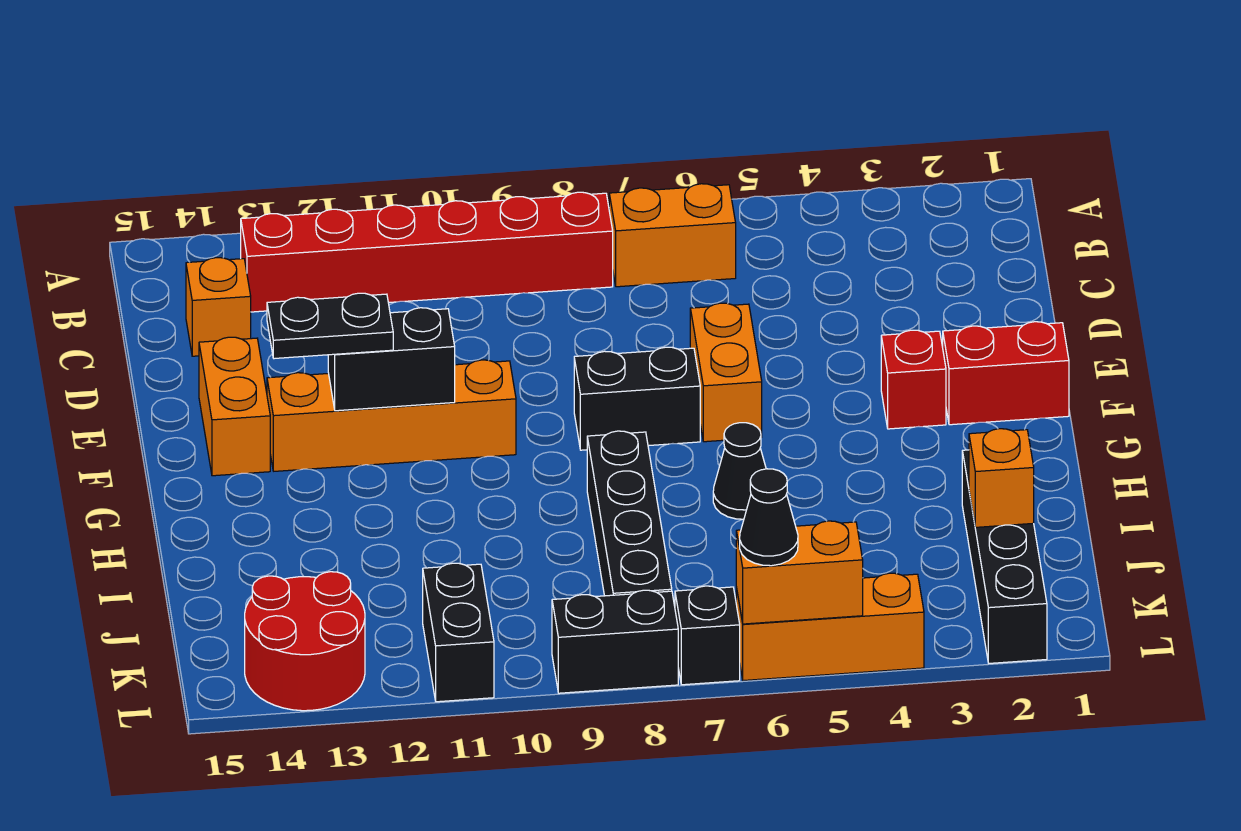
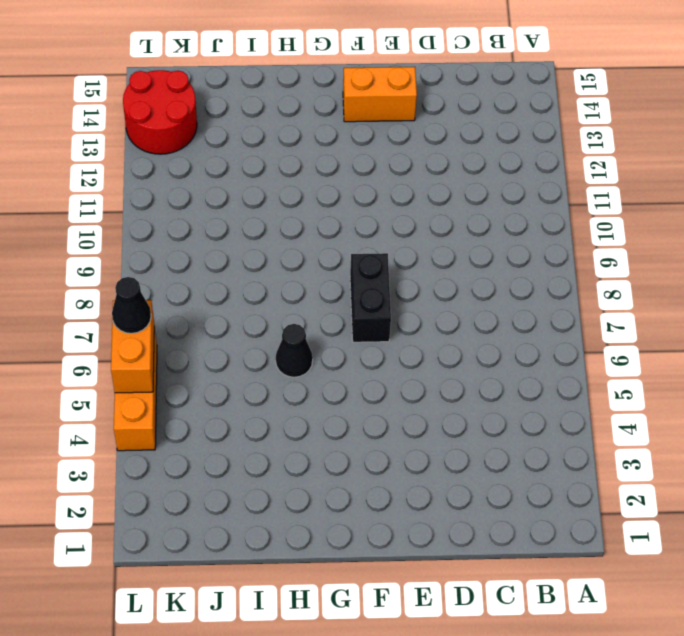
none -> orange 1x2 brick [609,184,736,287]
none -> red 1x6 brick [241,192,613,312]
none -> orange 1x1 brick [186,258,251,356]

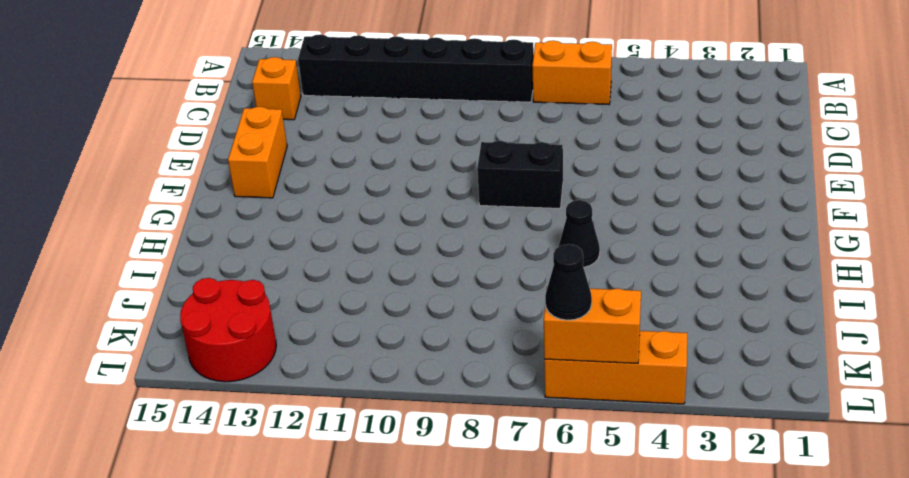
black 1x6 brick [298,34,534,102] -> red 1x6 brick [241,192,613,312]
none -> orange 1x2 brick [690,303,762,442]
none -> red 1x2 brick [943,322,1069,425]
none -> red 1x1 brick [881,330,946,429]

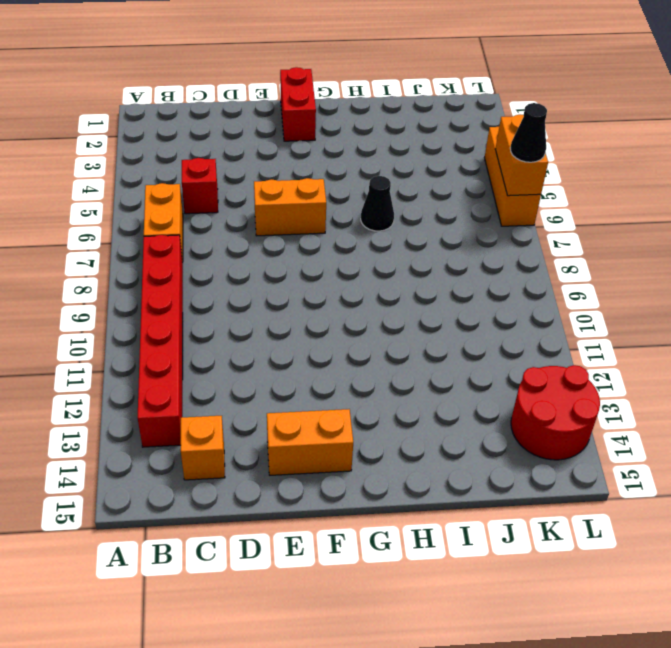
red 1x1 brick [182,158,218,214] -> red 1x1 brick moved to [881,330,946,429]
none -> black 1x2 brick [574,347,700,450]
none -> orange 1x4 brick [267,360,516,471]
none -> black 1x4 brick [587,431,672,596]

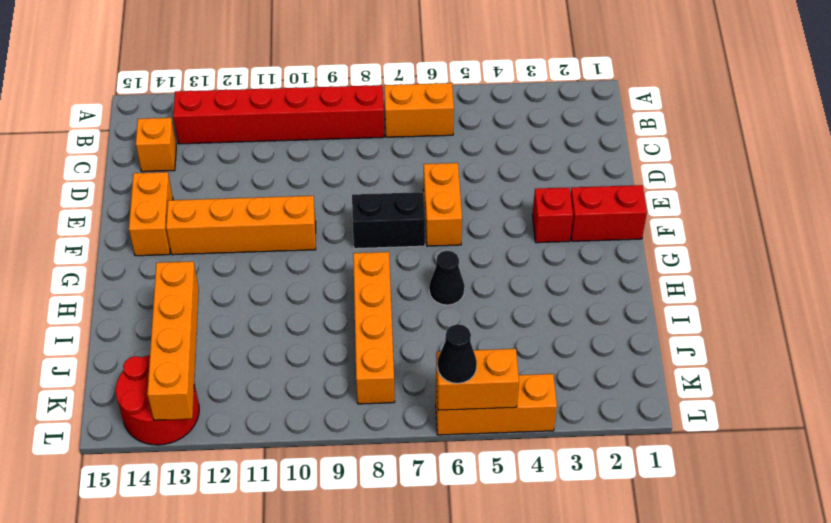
orange 1x4 brick [353,252,395,404] -> black 1x4 brick [587,431,672,596]
orange 1x4 brick [147,261,199,420] -> none
none -> black 1x4 brick [962,450,1047,663]
none -> black 1x2 brick [423,563,494,702]
none -> black 1x1 brick [675,586,740,685]

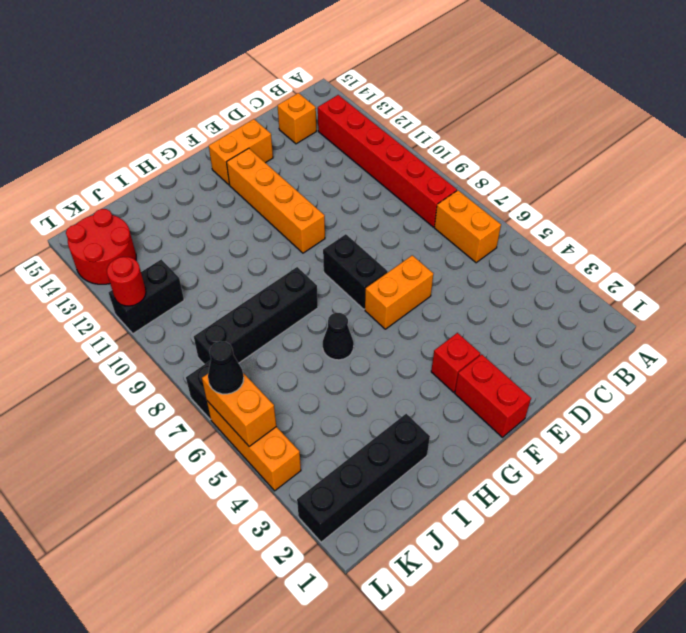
red 1x1 round brick [107,257,146,306] -> none
none -> black 1x2 brick [552,590,678,693]
none -> black 1x2 brick [328,308,455,411]
none -> orange 1x1 brick [969,429,1034,527]

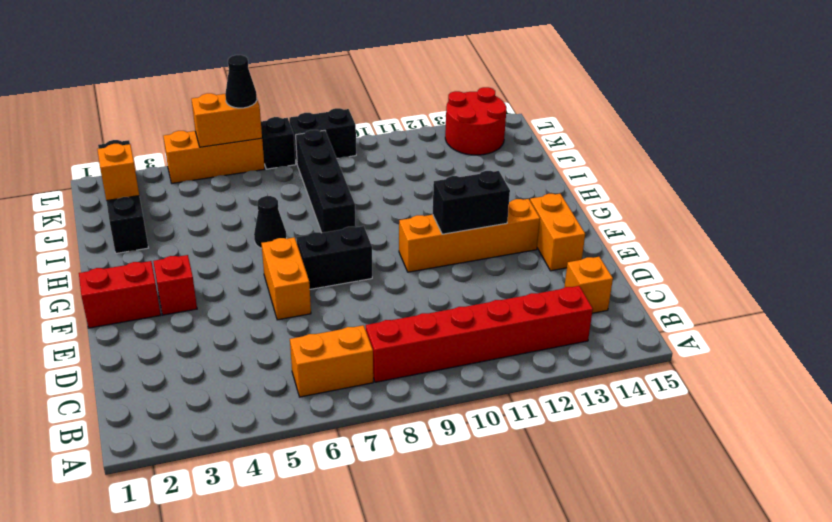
none -> black 1x2 brick [423,563,494,702]
none -> black 1x2 plate [267,293,393,359]

